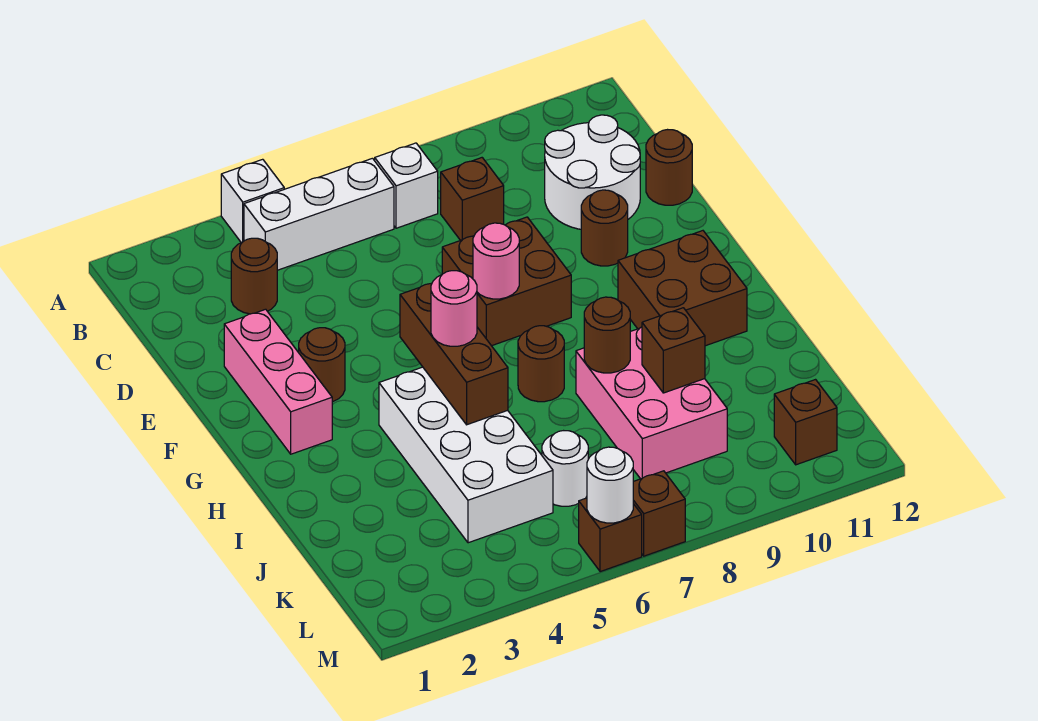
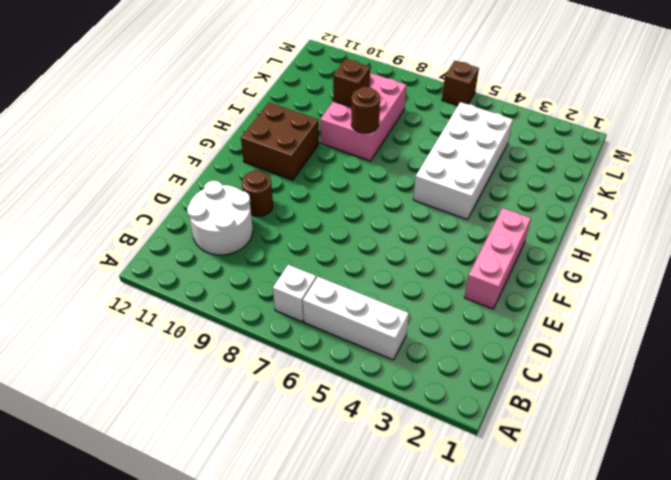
none -> white 1x1 brick [221,159,284,243]
none -> brown 1x1 round brick [231,238,277,314]
none -> brown 1x1 brick [441,158,504,240]

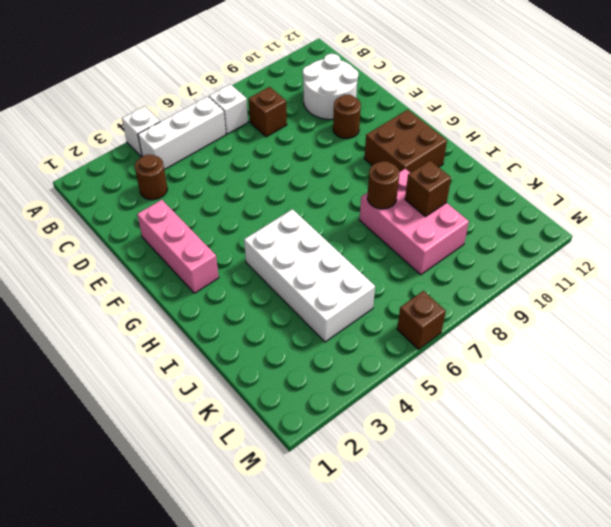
none -> brown 1x1 round brick [646,130,692,205]
none -> brown 2x2 brick [442,217,571,346]
none -> brown 1x1 round brick [299,328,345,402]

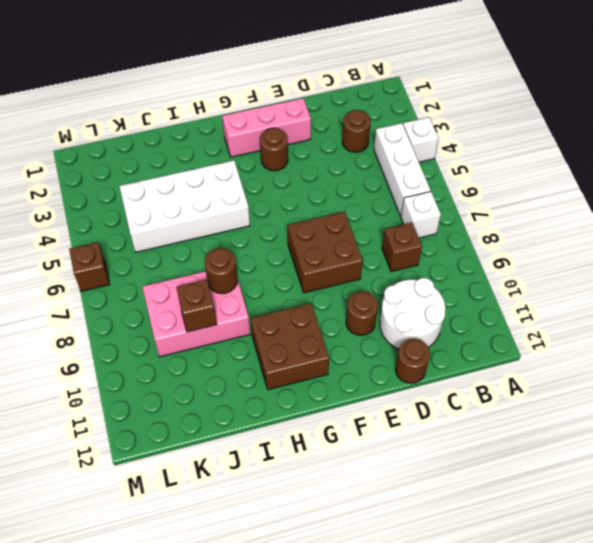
none -> brown 1x1 round brick [518,326,564,402]
none -> white 1x1 round brick [542,431,588,506]
none -> brown 1x1 brick [774,380,837,465]

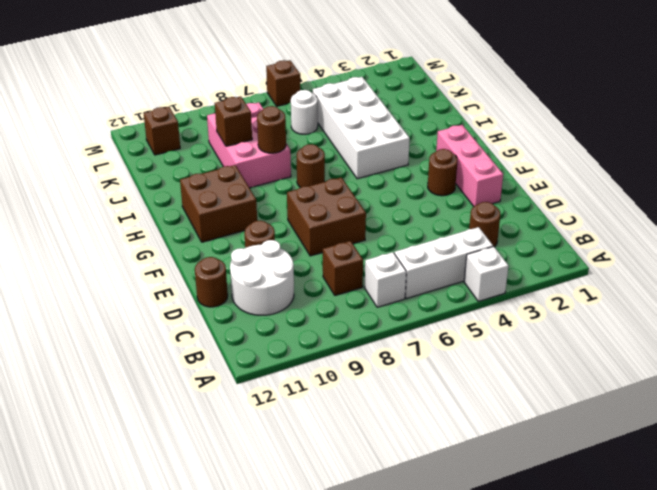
none -> brown 1x1 brick [633,471,685,556]
none -> pink 1x1 round brick [473,223,519,299]
none -> brown 1x3 brick [400,283,508,425]

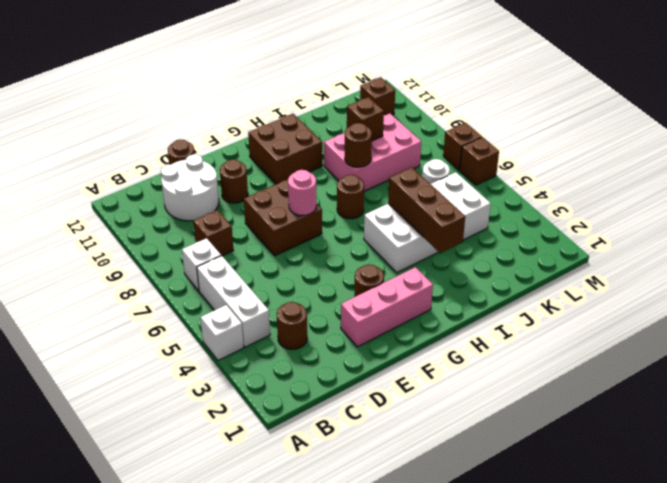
brown 1x3 brick [388,167,465,253] -> brown 1x3 brick turned to [400,283,508,425]
none -> white 1x1 round brick [587,447,633,523]
none -> pink 1x1 round brick [431,271,477,346]

